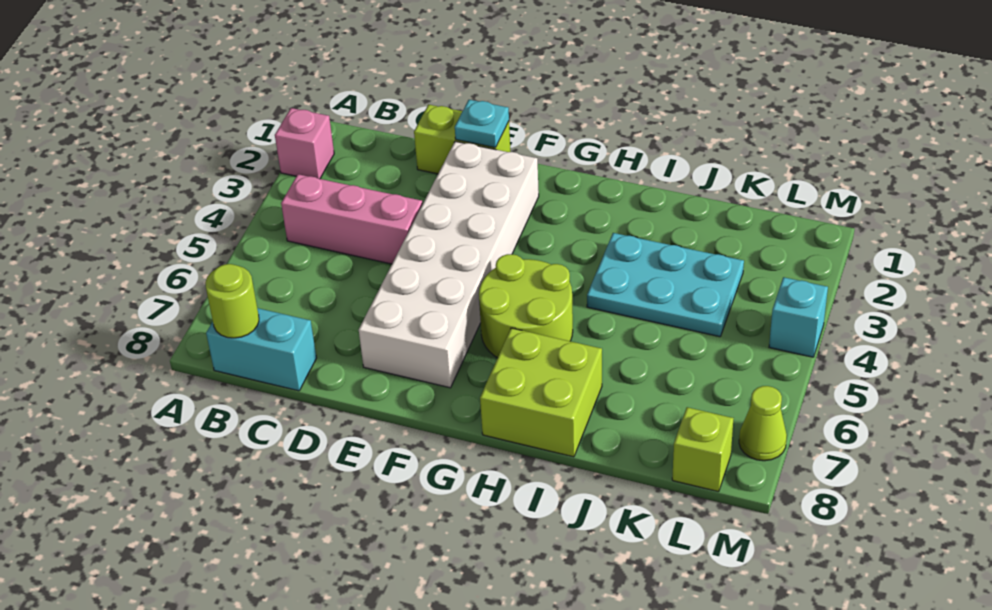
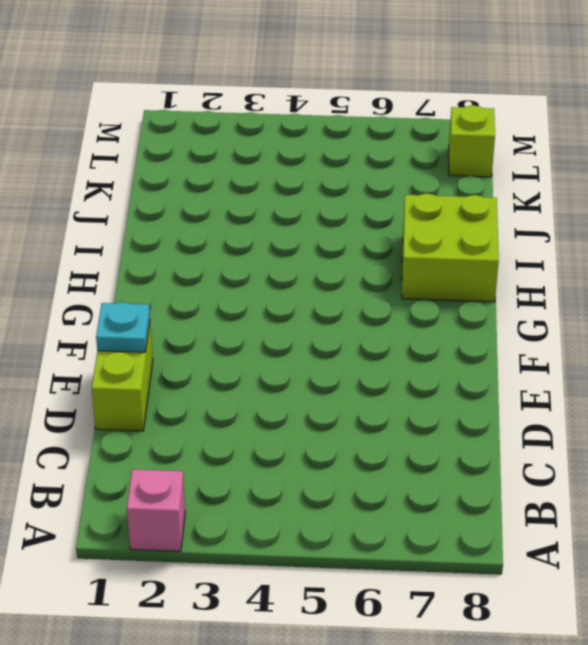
none -> pink 1x3 brick [281,174,423,264]
none -> cyan 1x2 brick [206,308,316,391]
none -> white 2x6 brick [359,141,539,388]

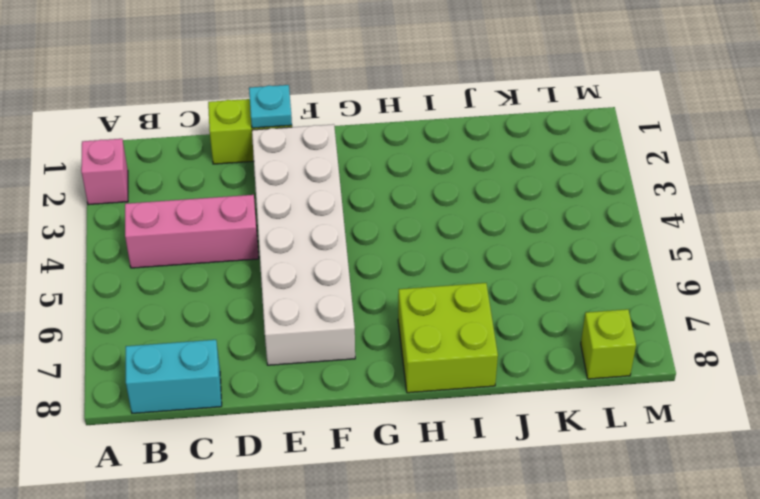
none -> lime 2x2 round brick [479,254,573,358]
none -> cyan 2x3 plate [587,233,744,337]
none -> cyan 1x1 brick [769,277,828,357]

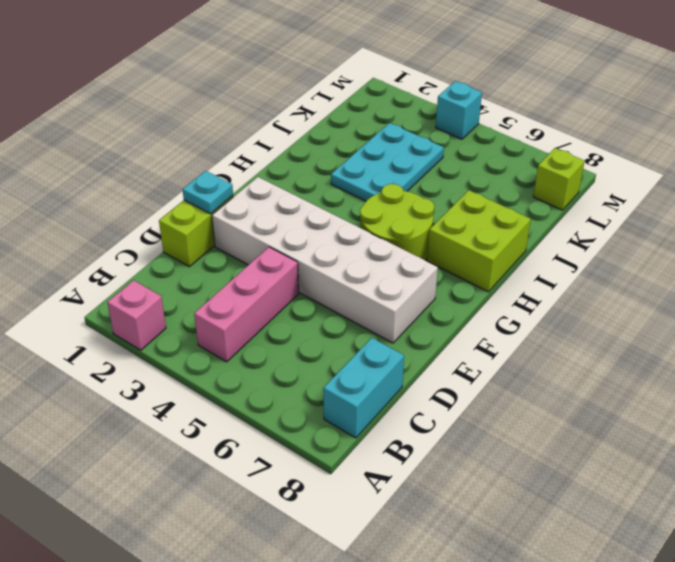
none -> lime 1x1 cone [739,386,787,461]
none -> lime 1x1 round brick [205,264,259,338]

